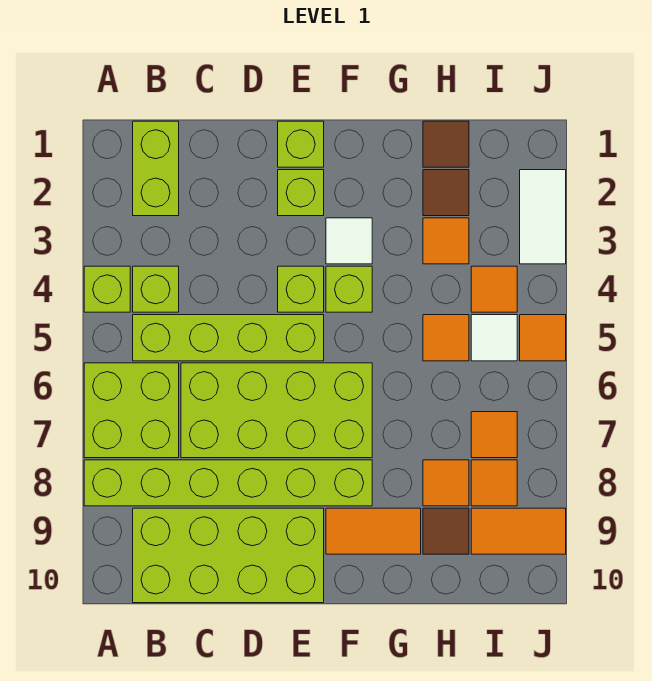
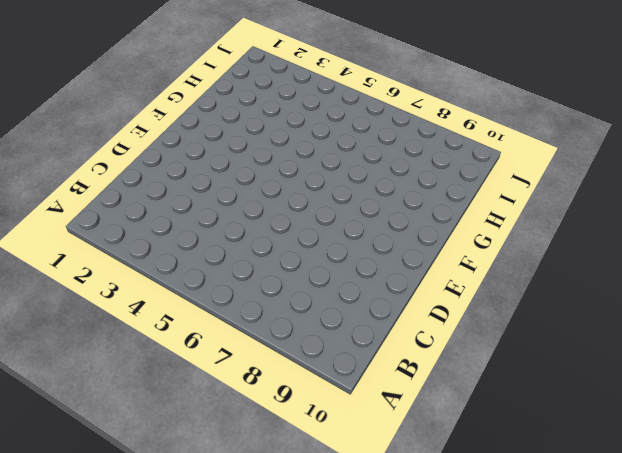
none -> lime 1x1 brick [84,266,130,312]
none -> lime 2x2 brick [84,363,179,458]
none -> lime 1x6 brick [84,460,372,506]

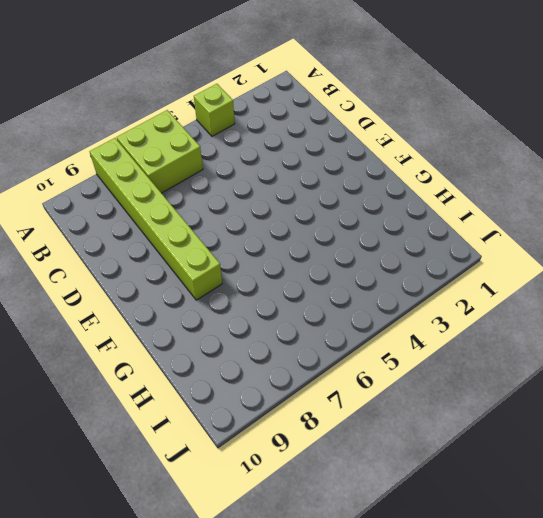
none -> lime 1x2 brick [133,121,179,216]
none -> lime 1x1 brick [133,266,179,312]
none -> lime 1x4 brick [133,315,324,361]

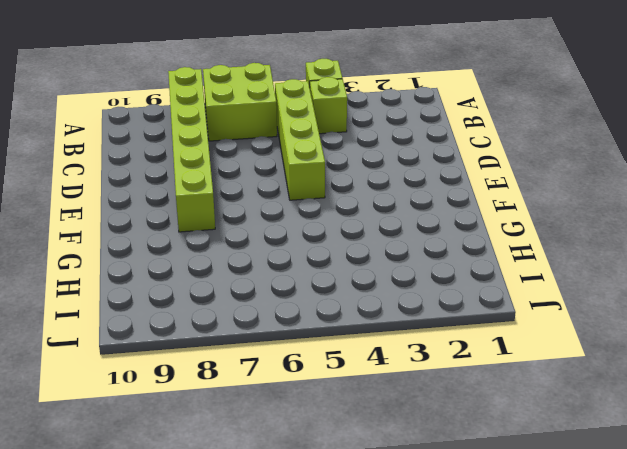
none -> lime 1x2 brick [133,121,179,216]
none -> lime 2x4 brick [133,508,324,603]
none -> lime 2x4 brick [181,363,372,458]

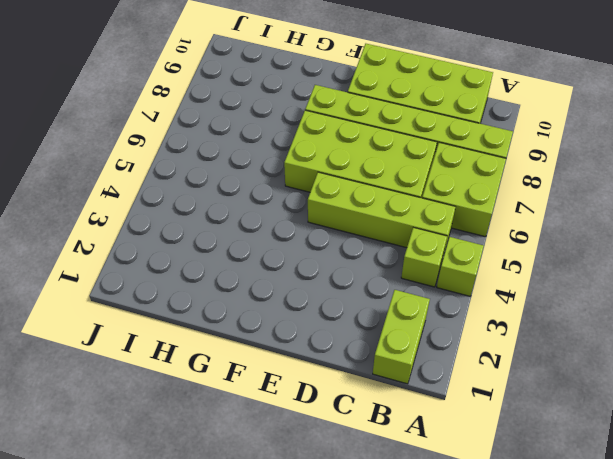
none -> lime 1x1 brick [278,121,324,167]
none -> lime 1x1 brick [278,170,324,216]
none -> lime 1x1 brick [278,266,324,312]

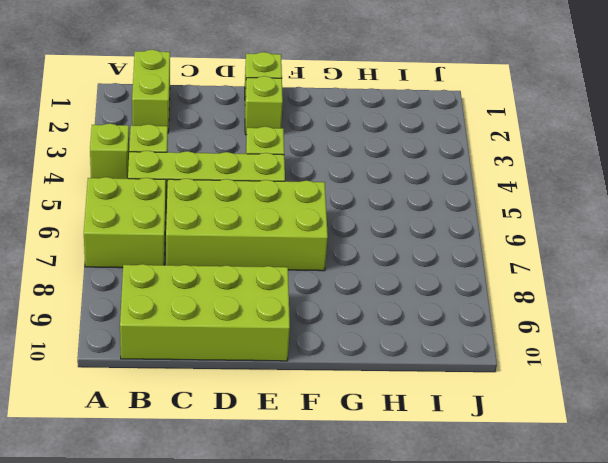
none -> lime 1x6 brick [84,460,372,506]
none -> white 1x1 tile [326,218,372,264]
none -> lime 1x1 brick [326,266,372,312]

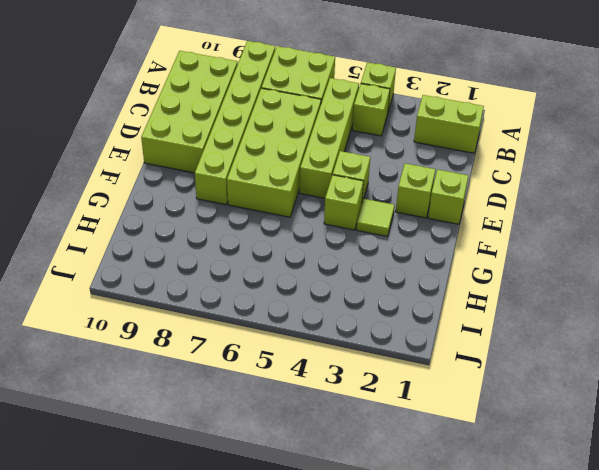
lime 1x1 tile [357,199,395,236] -> white 1x1 tile [326,218,372,264]
none -> orange 1x2 tile [326,508,421,554]
none -> brown 1x1 tile [423,121,469,167]
none -> brown 1x1 tile [423,170,469,216]

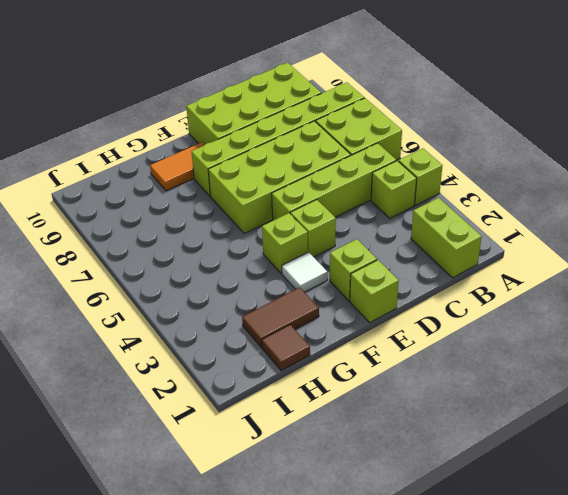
brown 1x2 tile [242,287,319,347] -> brown 1x1 tile [423,170,469,216]
none -> orange 1x1 tile [423,218,469,264]
none -> orange 1x1 tile [423,315,469,361]
none -> orange 1x1 tile [423,460,469,506]

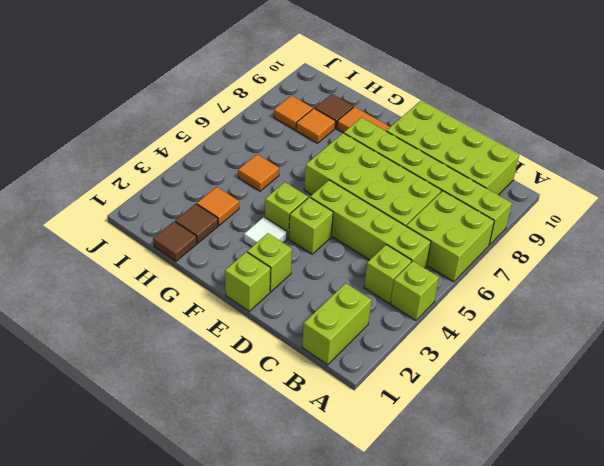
none -> orange 1x1 tile [471,266,517,312]
none -> white 1x1 tile [471,315,517,361]
none -> orange 1x1 tile [471,412,517,458]

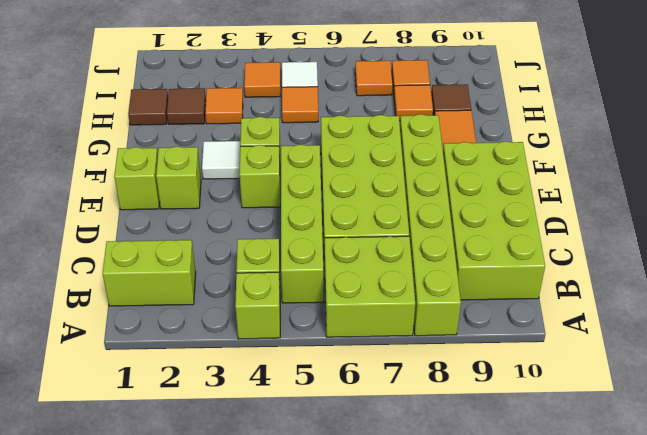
none -> orange 1x2 tile [471,508,566,554]
none -> white 1x2 tile [520,170,566,264]
none -> orange 1x1 tile [520,315,566,361]

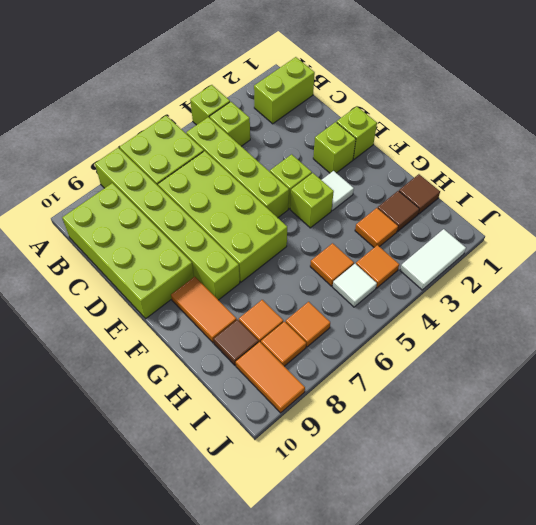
none -> orange 1x1 tile [520,315,566,361]

